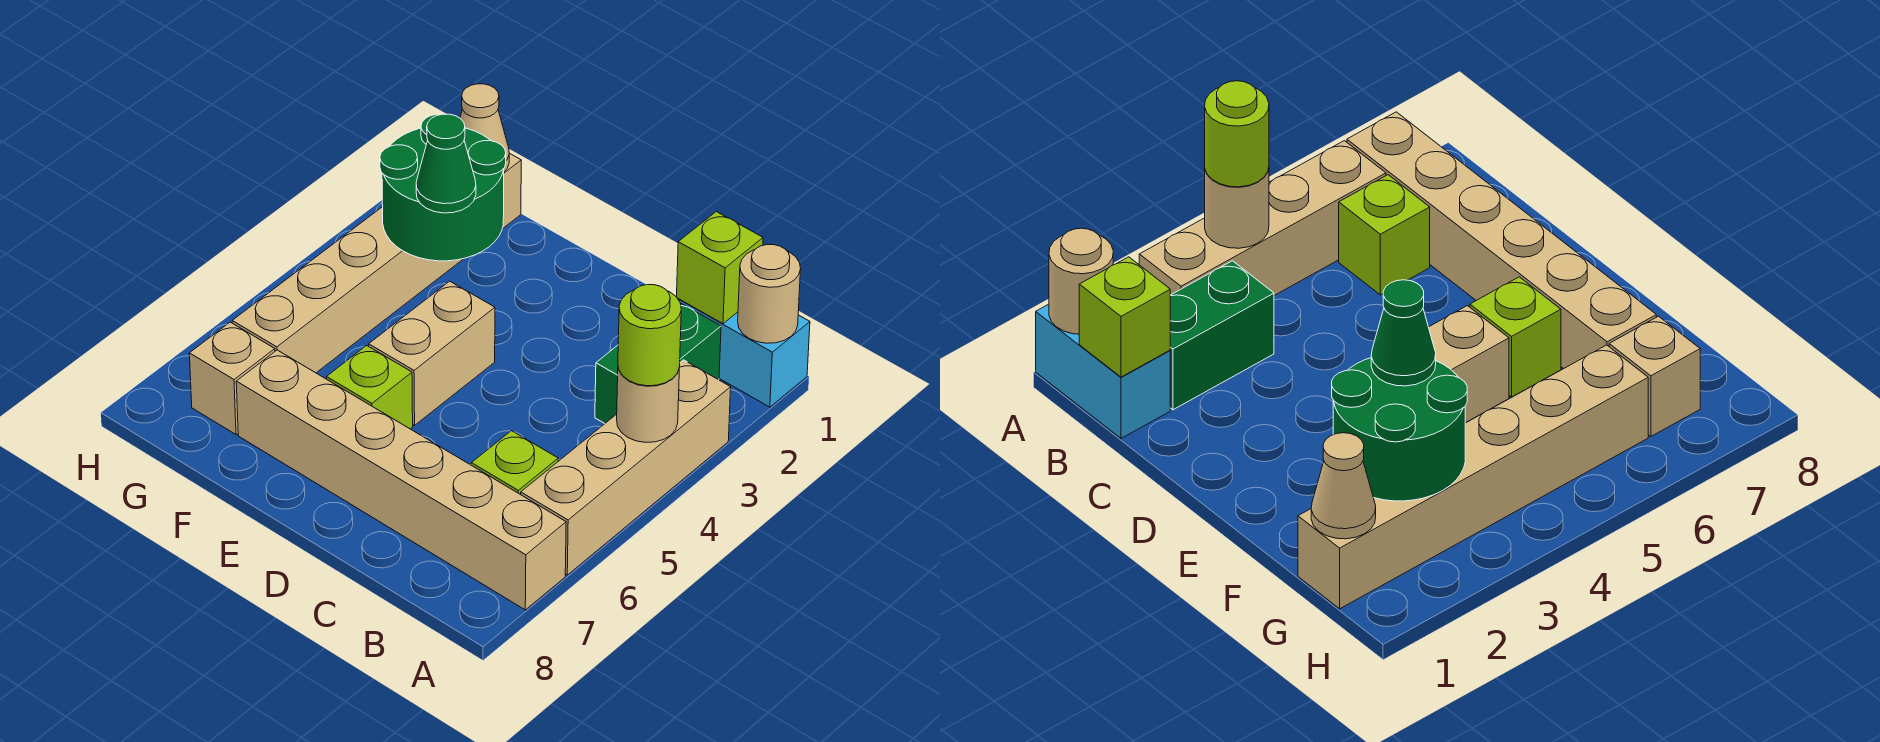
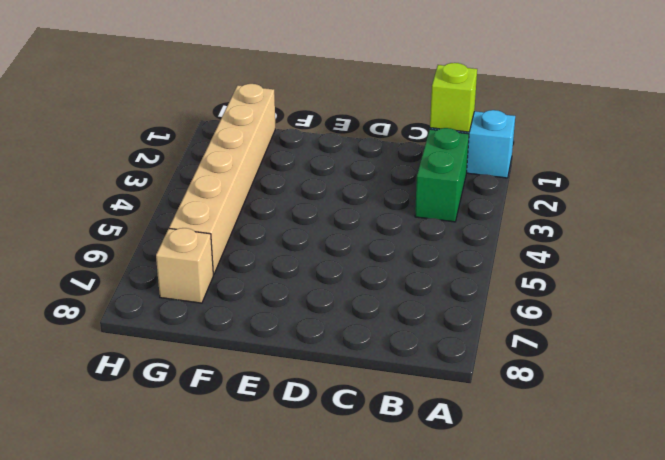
none -> tan 1x4 brick [521,360,731,575]
none -> tan 1x6 brick [236,350,566,610]
none -> lime 1x1 brick [471,431,558,494]

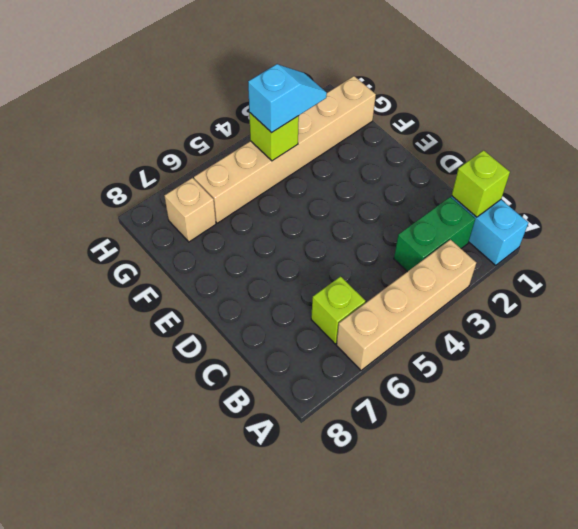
cyan 1x2 slope [248,64,327,133] -> none
lime 1x1 brick [249,112,299,161] -> lime 1x1 brick moved to [327,345,413,429]
none -> tan 1x6 brick [236,350,566,610]
none -> tan 1x2 brick [369,281,495,425]
none -> tan 1x1 round brick [738,245,801,343]

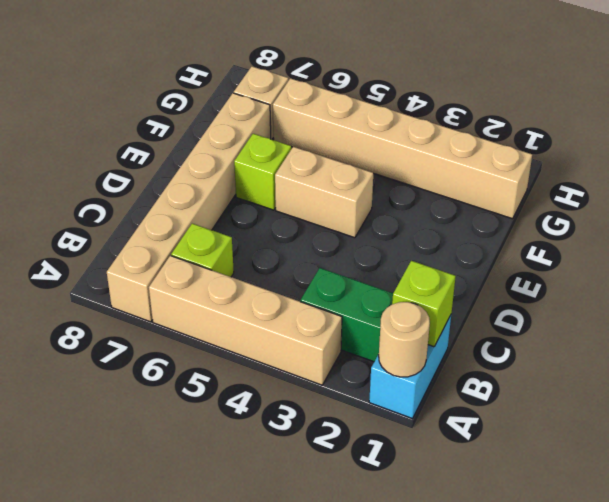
none -> tan 1x1 round brick [617,367,680,442]
none -> green 2x2 round brick [380,114,506,261]
none -> tan 1x1 cone [460,84,509,172]

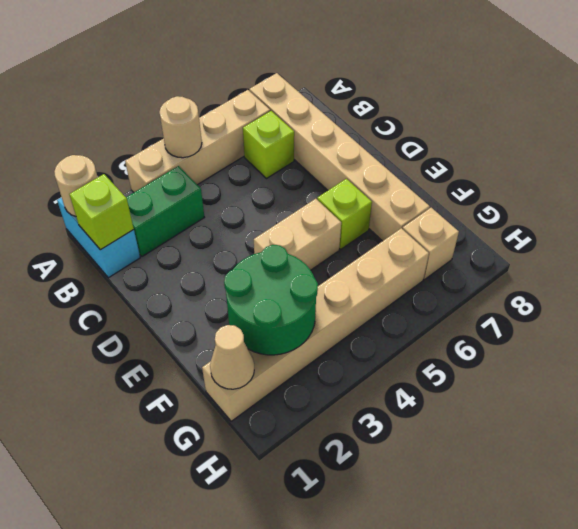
none -> lime 1x1 round brick [618,285,681,386]
none -> green 1x1 cone [416,114,476,213]

